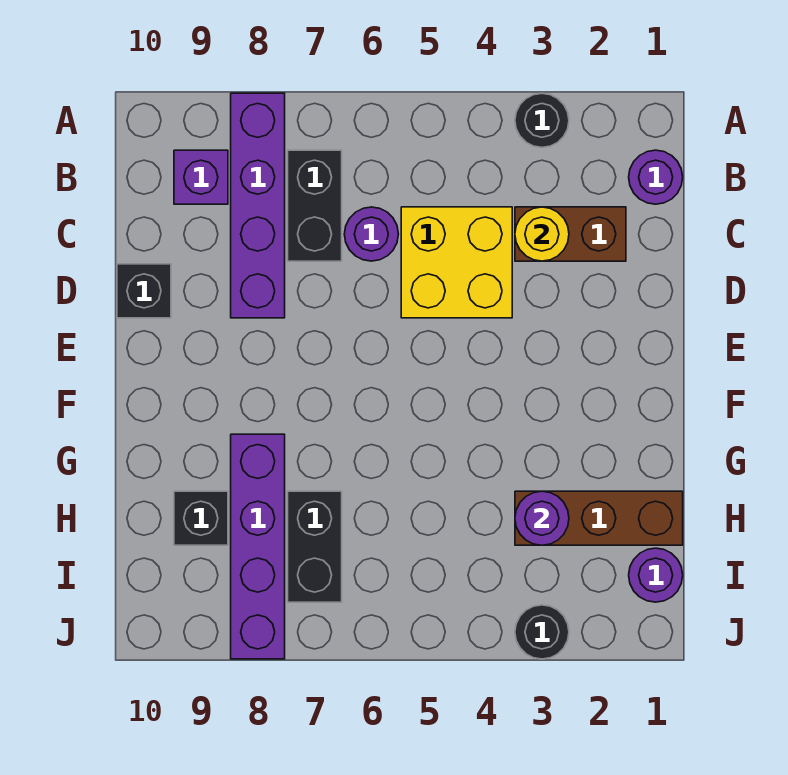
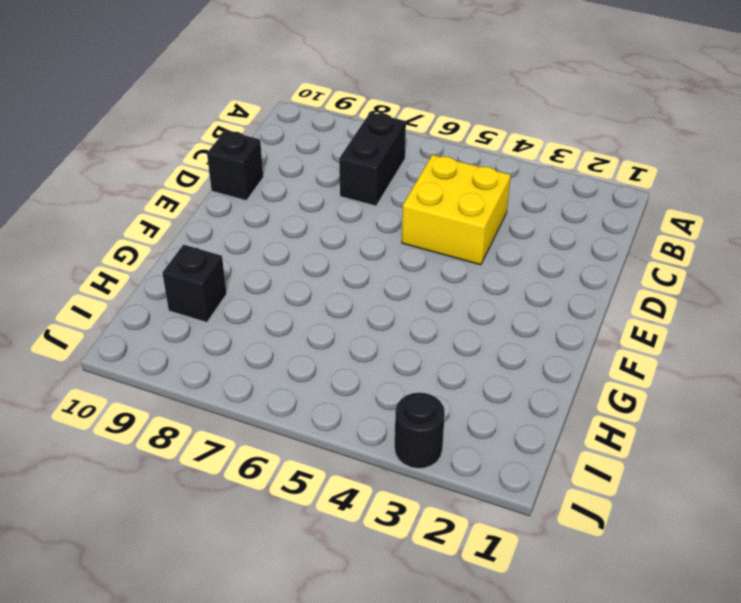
none -> black 1x1 round brick [515,93,569,147]
none -> purple 1x4 brick [231,93,285,318]
none -> purple 1x1 round brick [629,150,683,204]

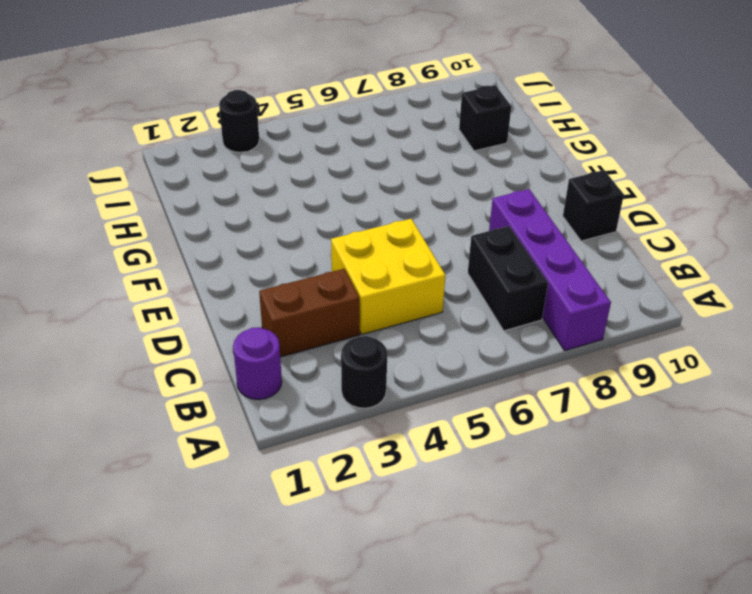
none -> purple 1x1 brick [174,150,228,204]
none -> purple 1x1 round brick [344,207,398,261]
none -> purple 1x4 brick [231,434,285,659]

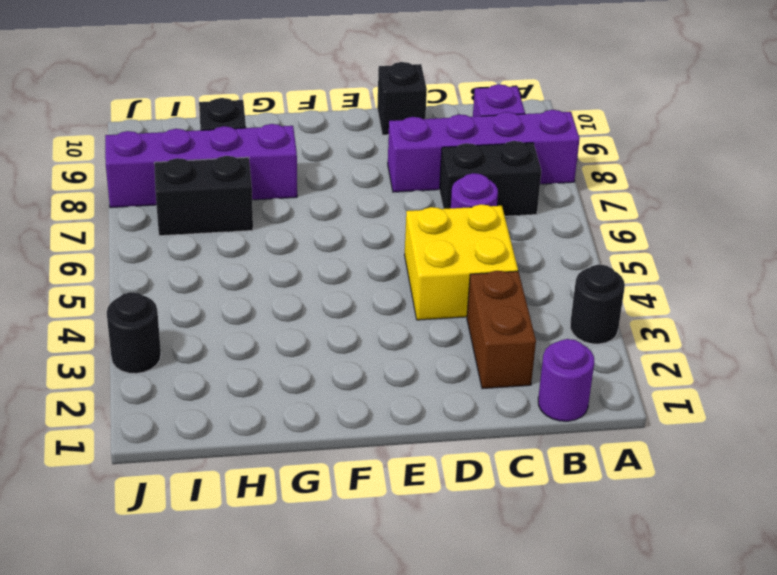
none -> brown 1x3 brick [515,491,683,545]
none -> purple 1x1 round brick [629,548,683,602]
none -> yellow 1x1 round brick [515,207,569,261]

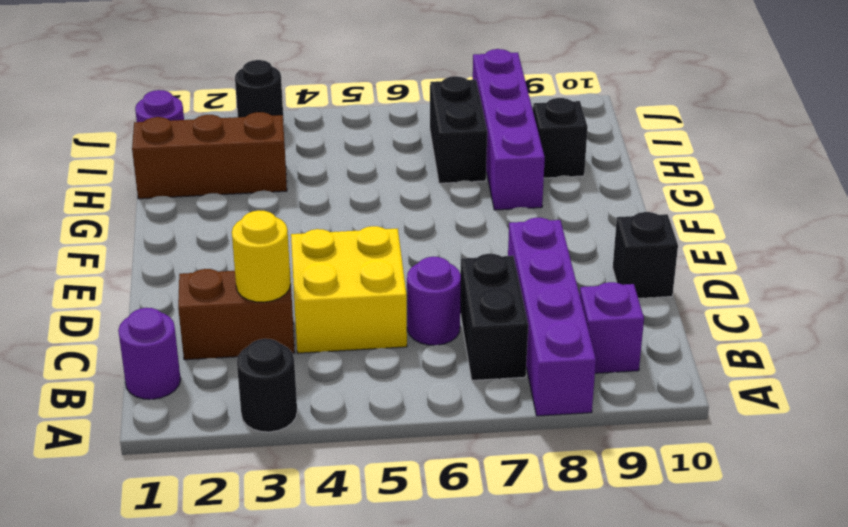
none -> purple 1x1 round brick [515,491,569,545]

